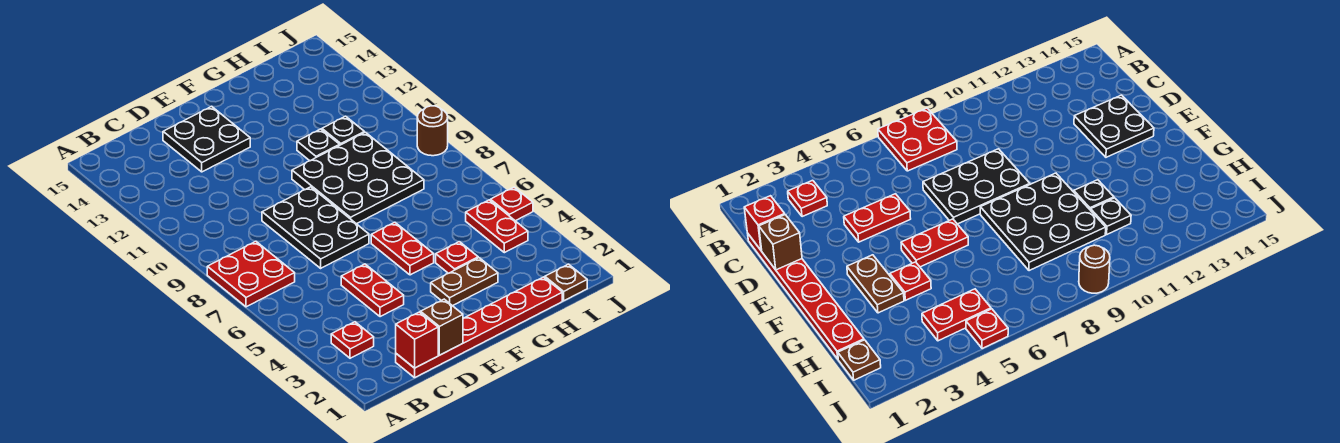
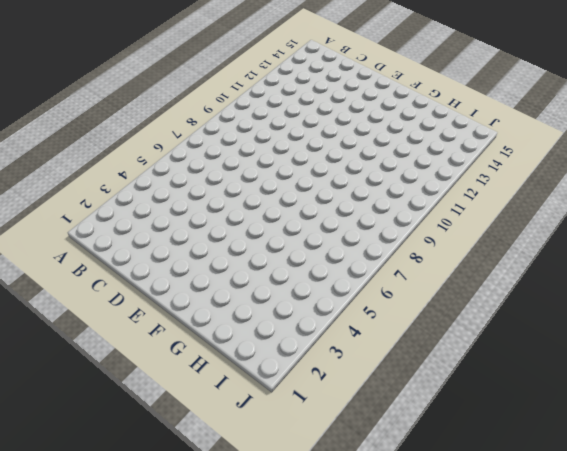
none -> red 2x2 plate [207,241,295,307]
none -> red 1x1 plate [331,322,374,358]
none -> red 1x6 plate [396,277,562,378]

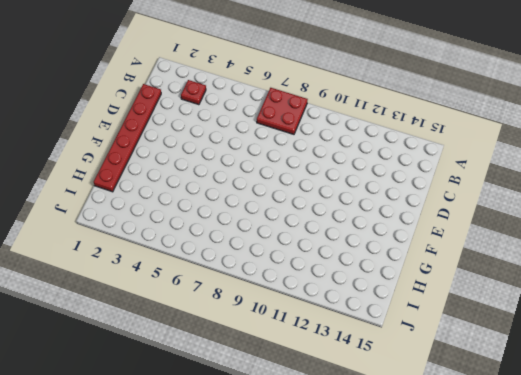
none -> red 1x2 plate [341,264,404,317]
none -> black 2x3 plate [262,187,369,268]
none -> black 2x2 plate [163,106,250,172]

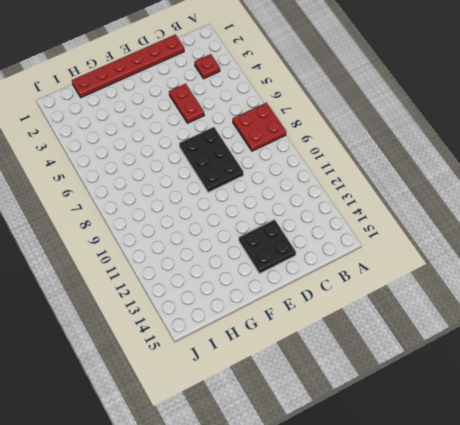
none -> brown 1x2 plate [431,258,498,306]
none -> red 1x2 plate [371,222,434,275]
none -> black 3x3 plate [292,132,424,224]

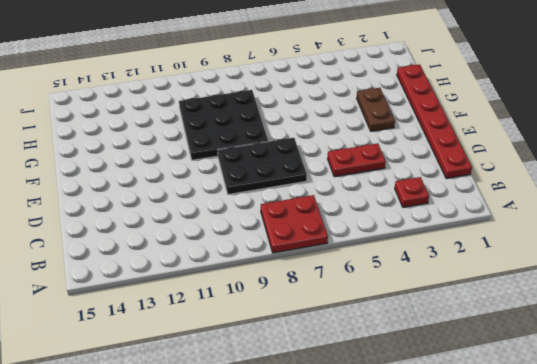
none -> black 2x2 plate [163,106,250,172]
none -> red 1x2 plate [371,222,434,275]
none -> red 1x1 plate [436,242,478,273]

